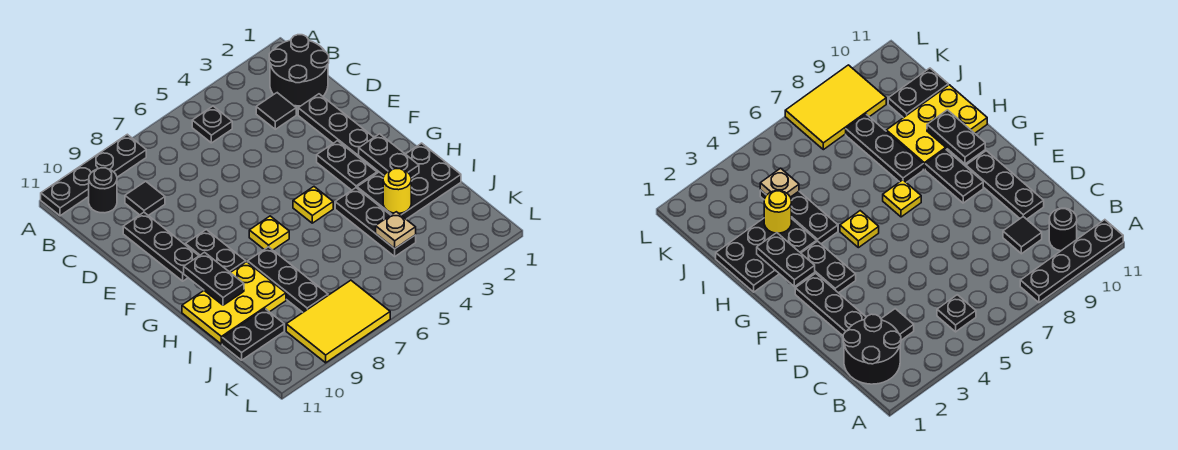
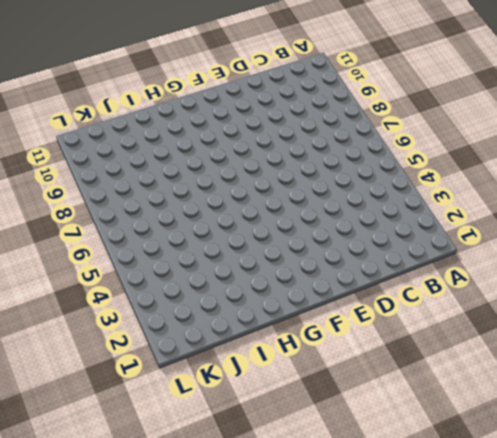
none -> black 1x4 plate [41,134,146,216]
none -> black 2x2 round brick [269,35,329,106]
none -> black 1x1 plate [192,106,232,143]

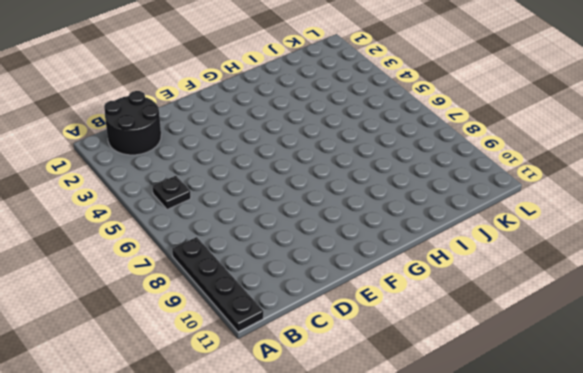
none -> black 1x1 round brick [89,168,117,213]
none -> black 1x1 tile [256,93,296,129]
none -> black 1x1 tile [125,181,165,216]

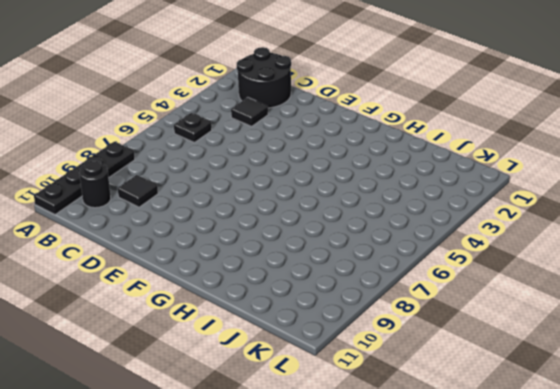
none -> black 1x3 plate [298,94,374,160]
none -> black 1x3 plate [123,212,199,281]
none -> black 1x2 plate [317,141,377,190]

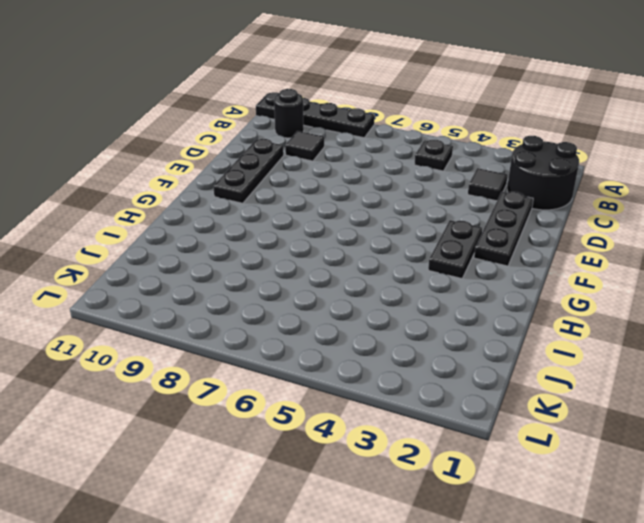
none -> black 1x2 plate [185,230,246,272]
none -> yellow 1x1 plate [293,187,333,223]
none -> yellow 1x1 plate [249,216,289,250]

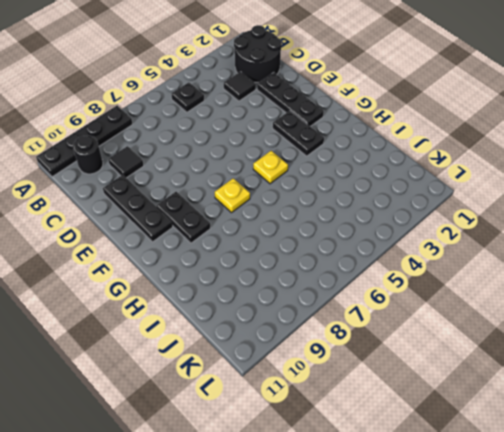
none -> black 2x3 plate [357,143,461,219]
none -> black 1x3 plate [335,188,416,256]
none -> black 1x3 plate [248,247,328,312]

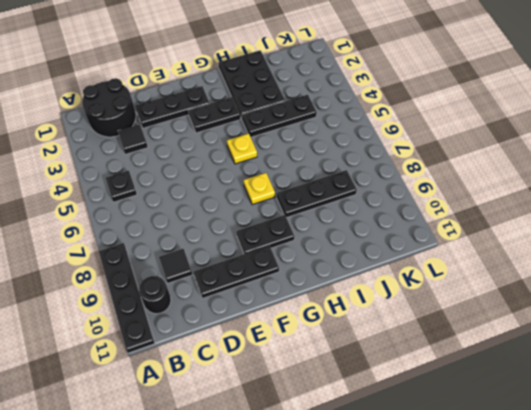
none -> yellow 2x3 plate [182,262,286,344]
none -> black 1x2 plate [222,309,284,360]
none -> yellow 2x3 tile [286,280,390,363]

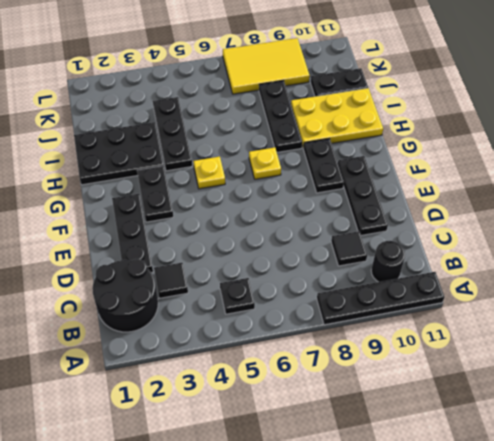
none -> black 1x2 plate [359,134,419,178]
none -> black 1x2 plate [184,252,244,305]
none -> yellow 1x1 round brick [383,169,411,213]

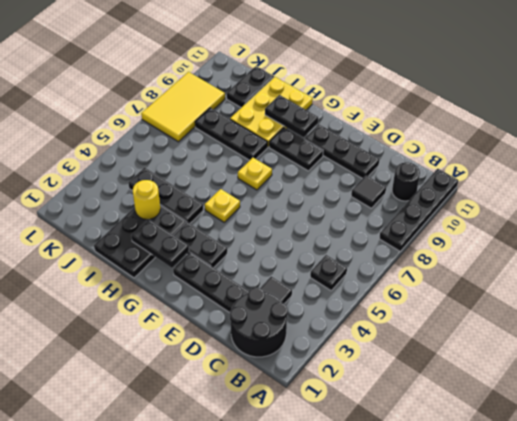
none -> tan 1x1 plate [376,212,416,249]

